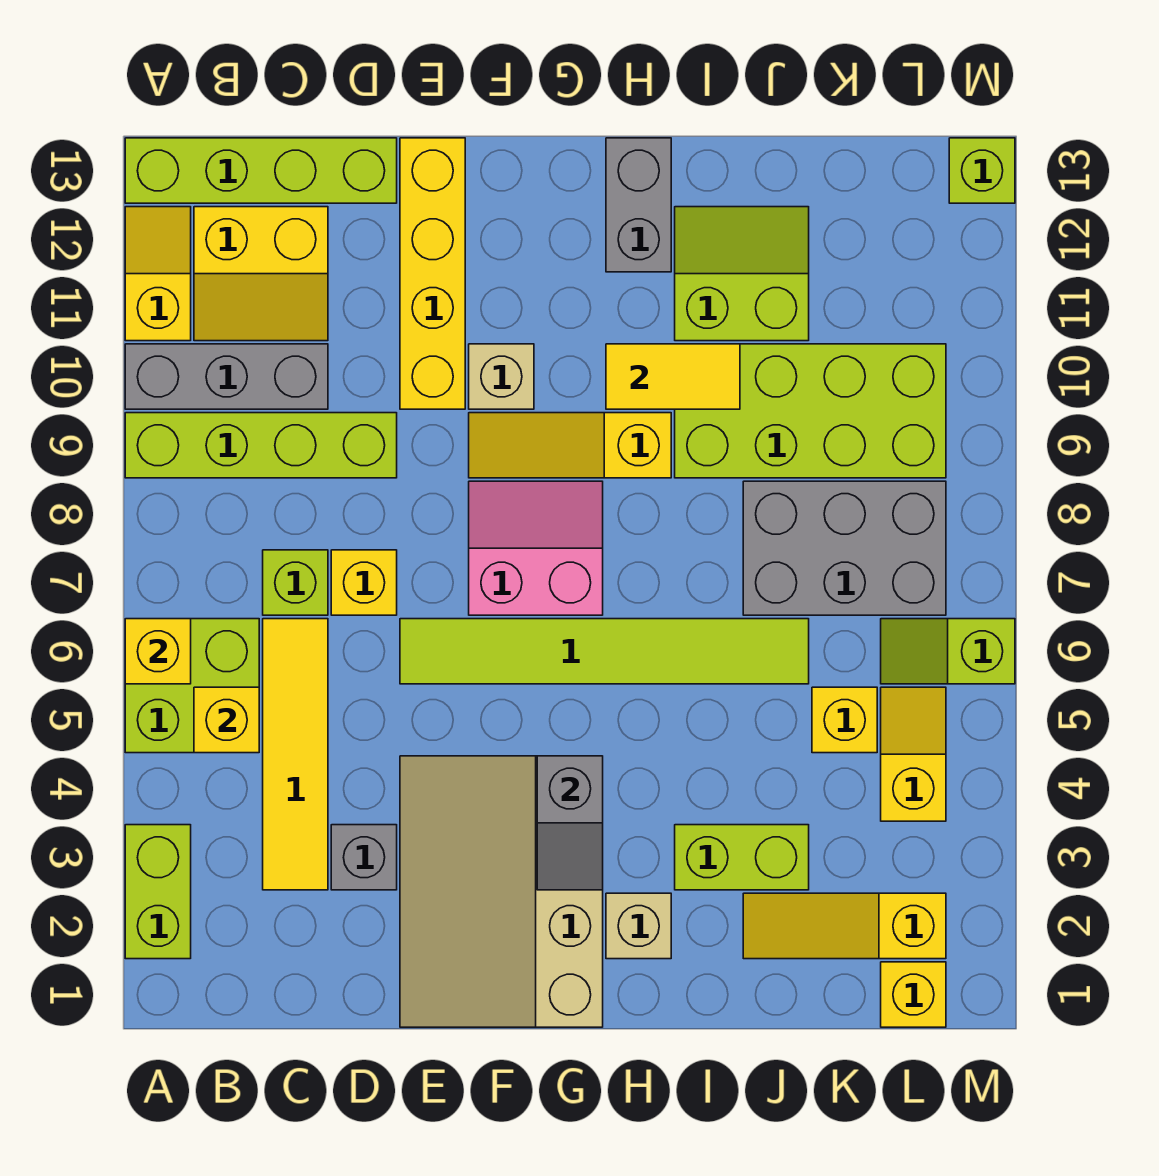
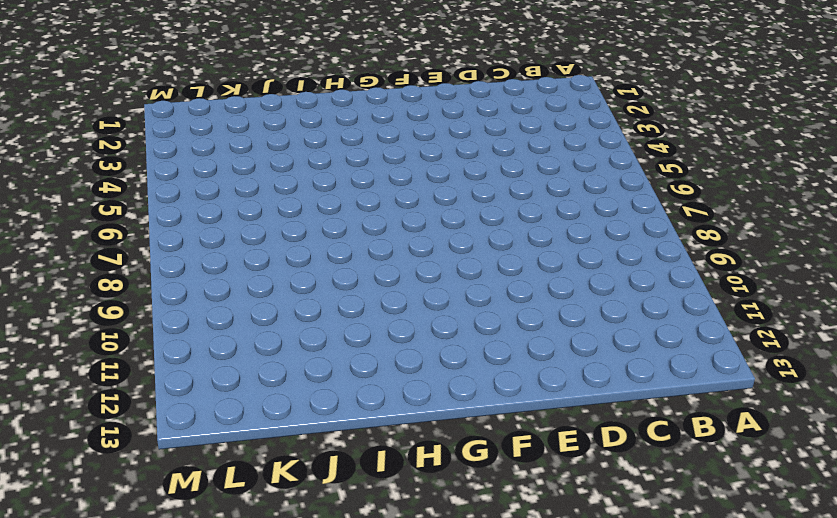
none -> lime 1x2 brick [125,825,191,959]
none -> lime 2x2 brick [125,619,259,753]
none -> lime 1x4 brick [125,413,397,478]
none -> grey 1x3 brick [125,344,328,409]

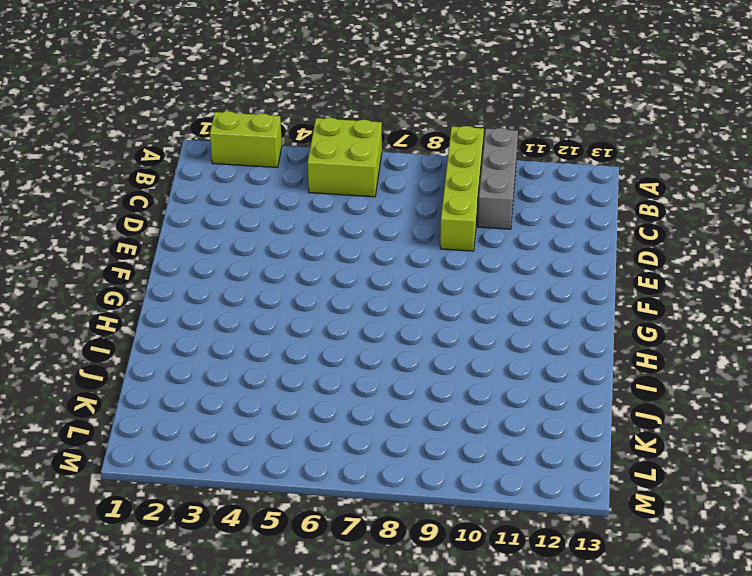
none -> yellow 1x2 slope [125,207,191,341]
none -> lime 1x4 brick [125,138,397,203]
none -> yellow 2x2 slope [194,207,328,341]
none -> yellow 1x4 tile [263,619,328,890]

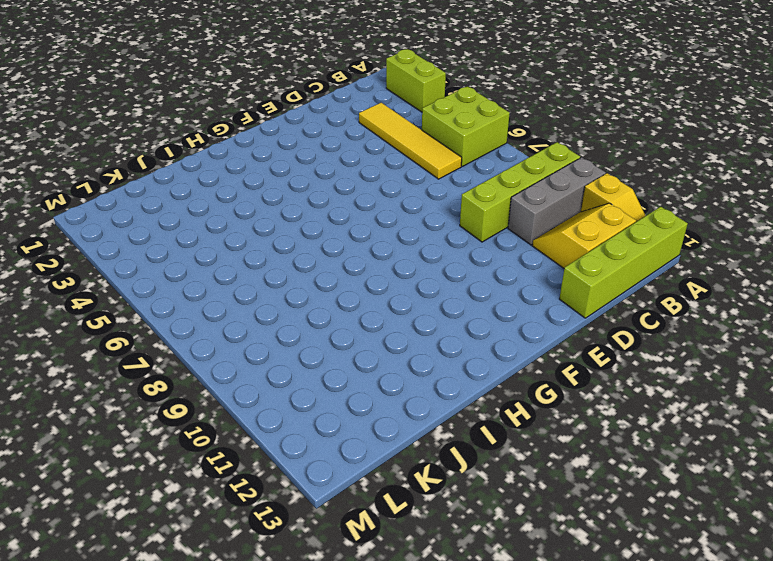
none -> lime 1x1 brick [263,550,328,615]
none -> grey 1x1 brick [331,825,397,890]
none -> yellow 1x1 brick [331,550,397,615]
none -> tan 3x4 slope [400,756,603,1027]

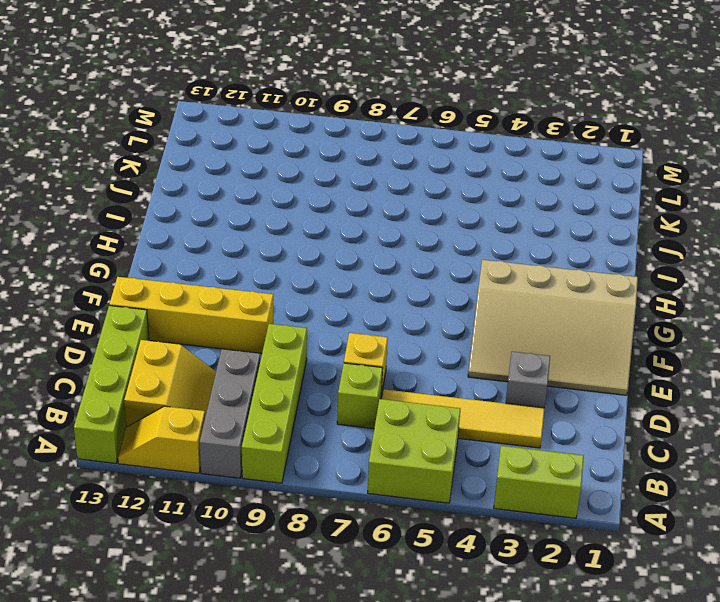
none -> lime 1x6 tile [400,619,809,684]
none -> pink 2x2 slope [469,481,603,615]
none -> yellow 1x3 slope [469,413,671,478]
none -> tan 1x1 brick [469,344,534,409]

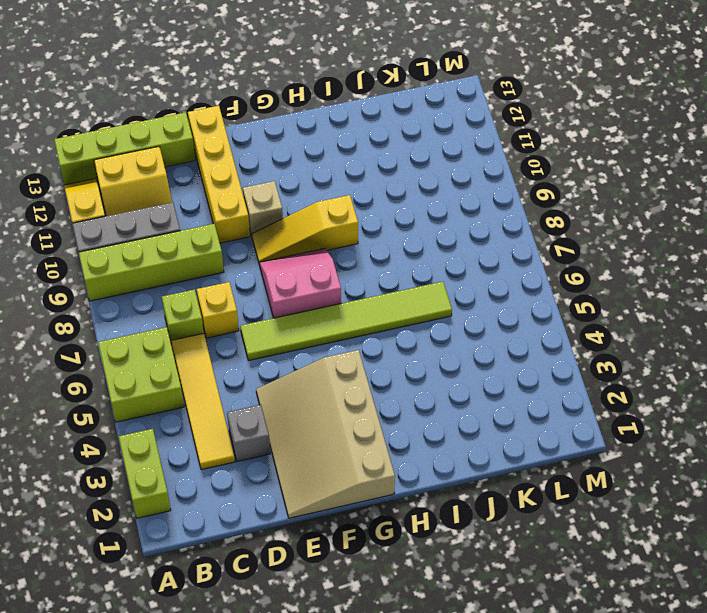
none -> tan 1x1 brick [606,893,671,959]
none -> grey 1x2 brick [606,138,671,272]
none -> lime 1x2 brick [675,825,809,890]
none -> lime 2x4 brick [675,344,946,478]

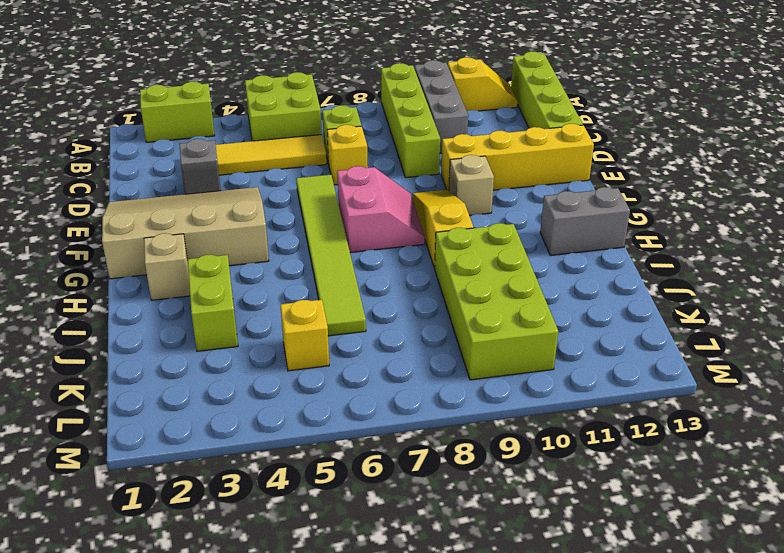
none -> yellow 2x2 slope [194,207,328,341]
none -> lime 2x2 slope [675,207,809,341]
none -> yellow 1x3 slope [743,893,946,959]
none -> grey 2x3 brick [743,481,946,615]

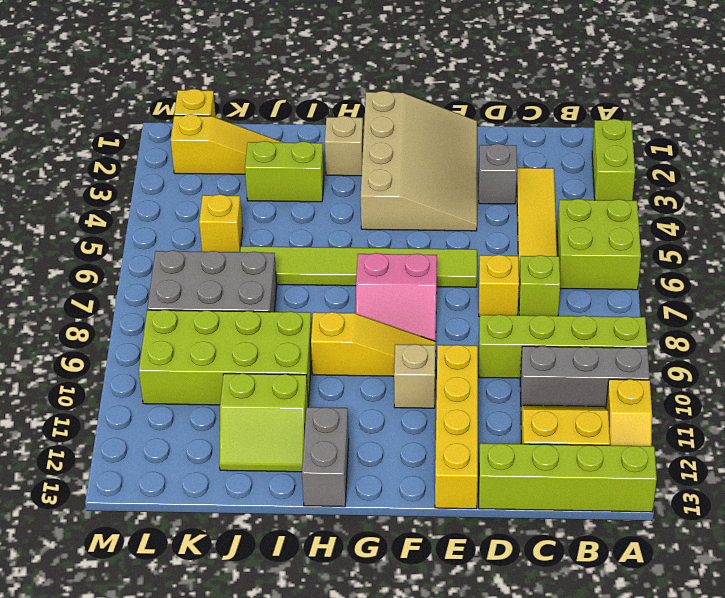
none -> yellow 1x2 slope [881,687,946,821]
none -> lime 1x2 slope [881,619,1015,684]
none -> lime 1x1 brick [949,138,1015,203]
none -> yellow 1x1 brick [125,619,191,684]

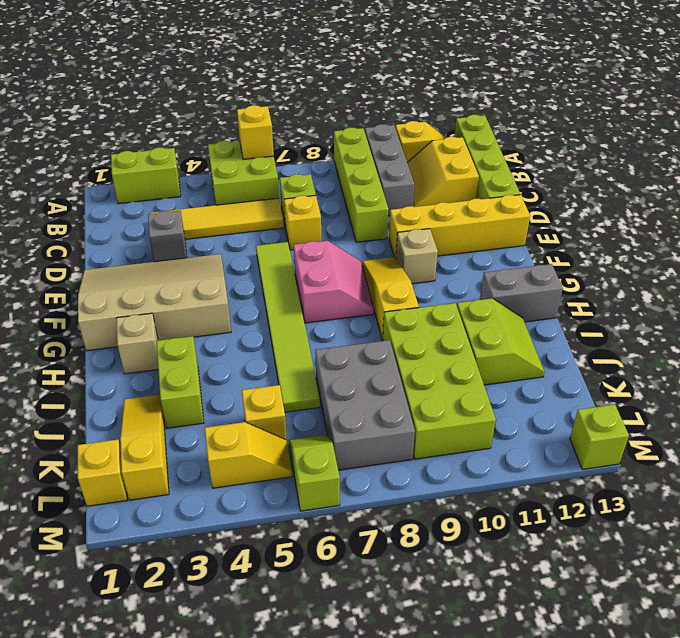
none -> yellow 1x1 brick [194,687,259,753]
none -> grey 1x2 slope [537,756,603,890]
none -> yellow 1x2 tile [606,344,740,409]

